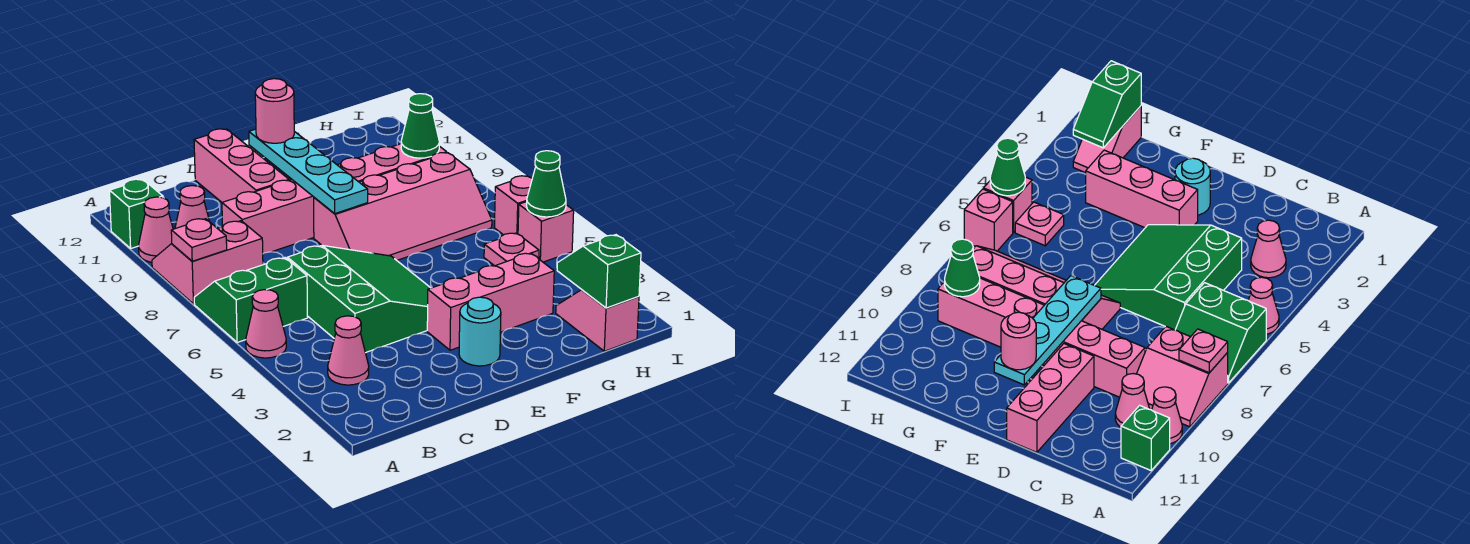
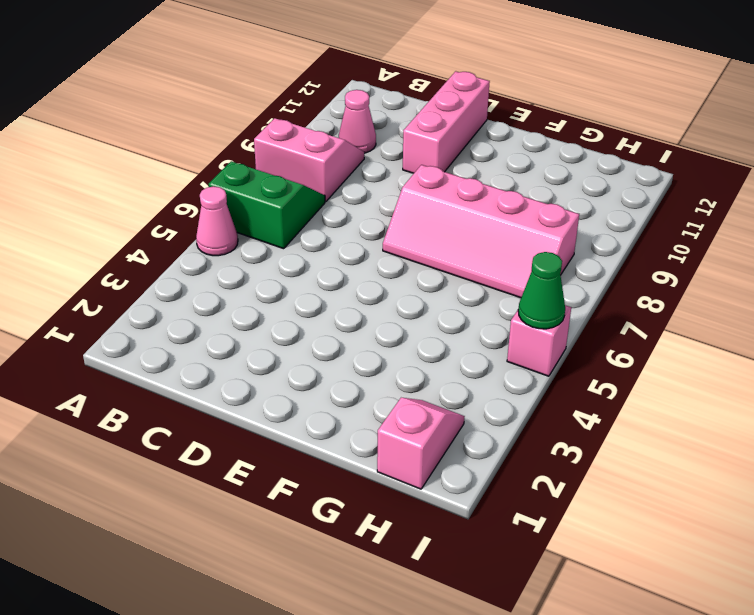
none -> pink 1x1 cone [139,197,173,262]
none -> green 1x1 brick [110,179,163,248]
none -> pink 1x1 cone [328,316,369,385]

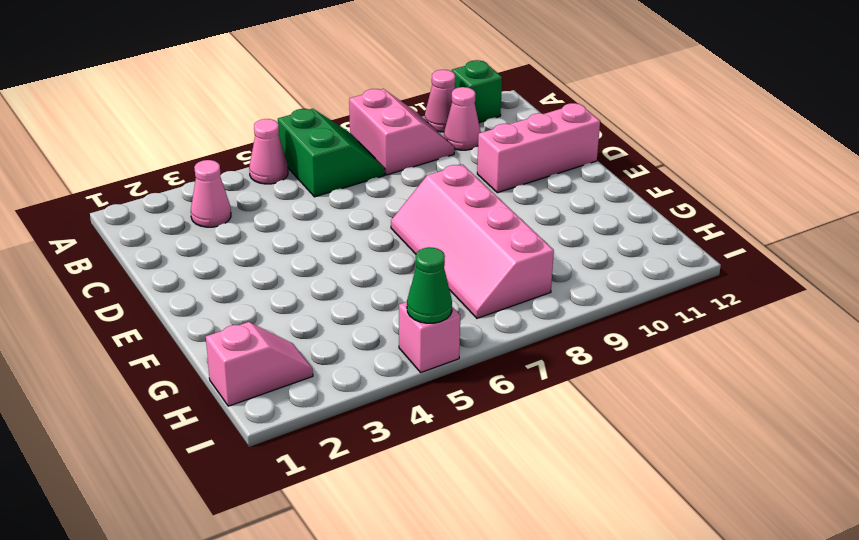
none -> green 3x3 slope [287,245,430,353]
none -> pink 1x6 brick [222,144,447,253]
none -> cyan 1x1 round brick [459,297,501,366]

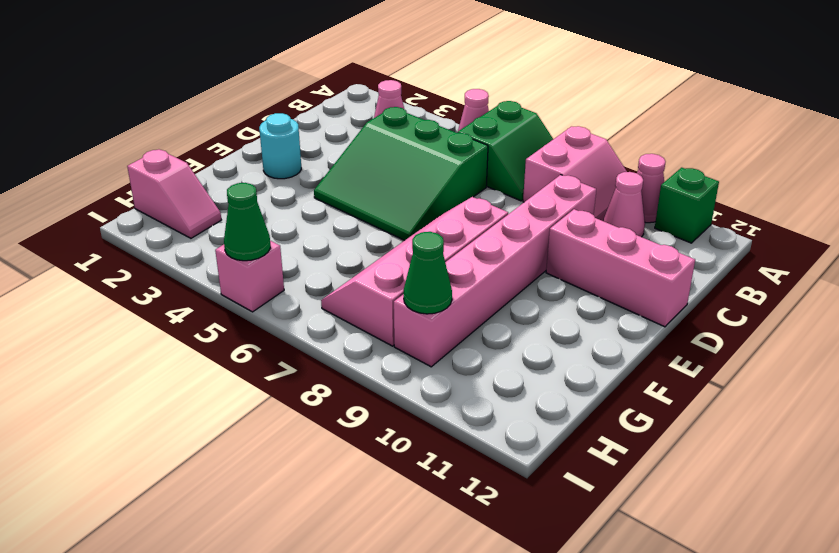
none -> pink 1x3 brick [427,253,554,350]
none -> pink 1x1 plate [484,233,539,266]
none -> pink 1x1 brick [494,176,532,235]

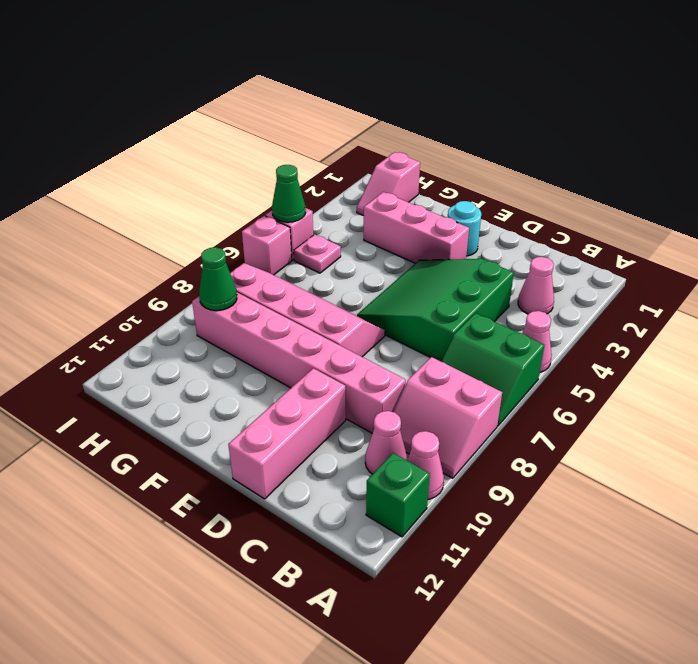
none -> pink 1x1 plate [171,219,227,261]
none -> cyan 1x4 plate [249,129,368,214]
none -> green 1x2 slope [557,235,641,308]

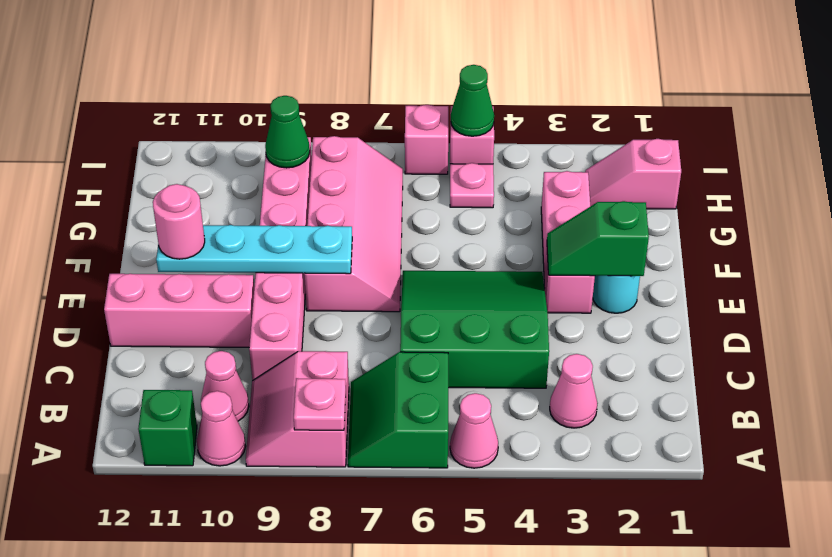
green 1x2 slope [547,201,649,276] -> green 1x2 slope moved to [557,235,641,308]

